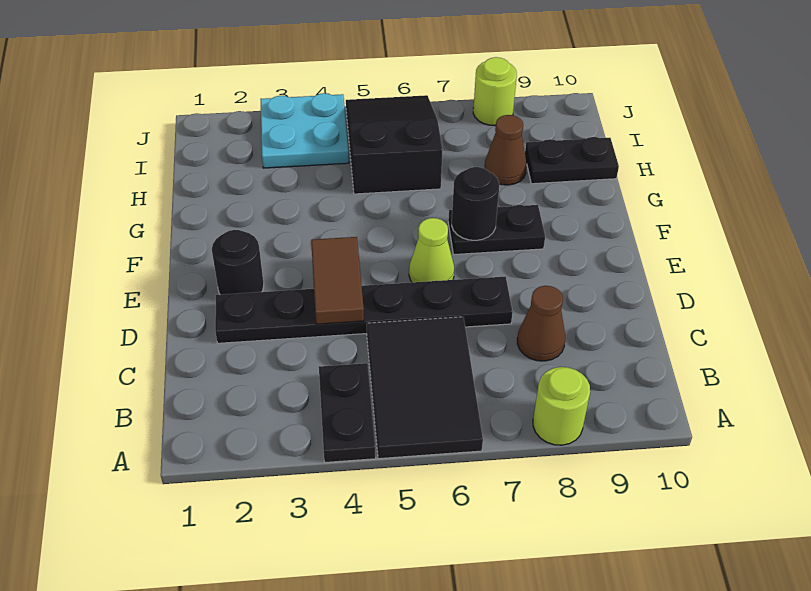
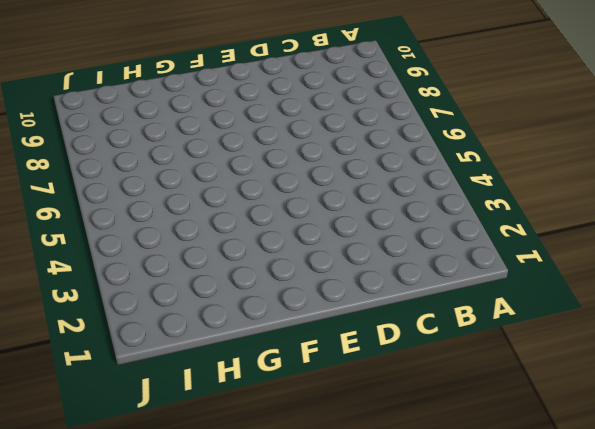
none -> black 1x2 plate [319,363,376,462]
none -> black 2x3 tile [367,317,483,459]
none -> lime 1x1 round brick [533,367,590,445]

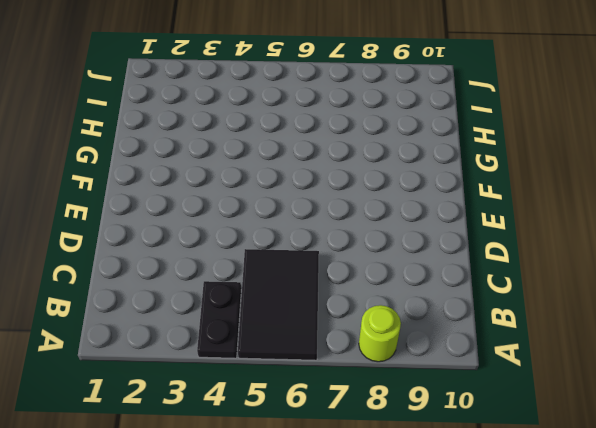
none -> brown 1x1 cone [517,286,565,361]
none -> black 1x6 plate [215,276,513,343]
none -> black 1x1 round brick [212,230,264,295]

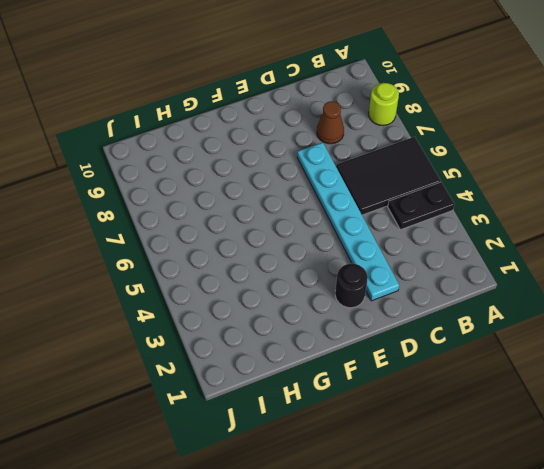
cyan 1x6 plate [297,142,399,301] -> black 1x6 plate [215,276,513,343]
none -> lime 1x1 cone [409,218,454,282]
none -> black 1x2 plate [448,205,545,255]
none -> black 2x3 slope [346,95,443,194]

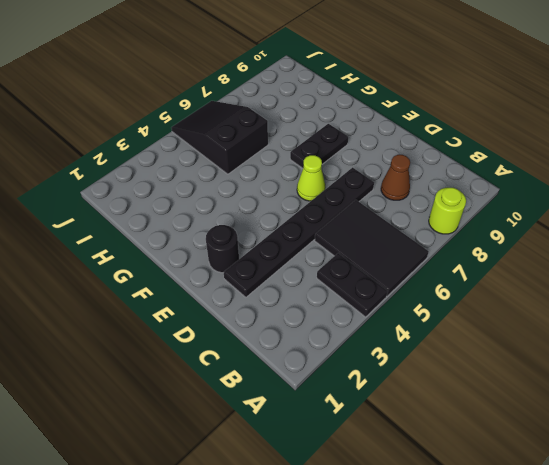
none -> brown 1x1 cone [485,115,527,185]
none -> black 1x2 plate [525,137,619,184]
none -> cyan 2x2 plate [261,93,349,168]

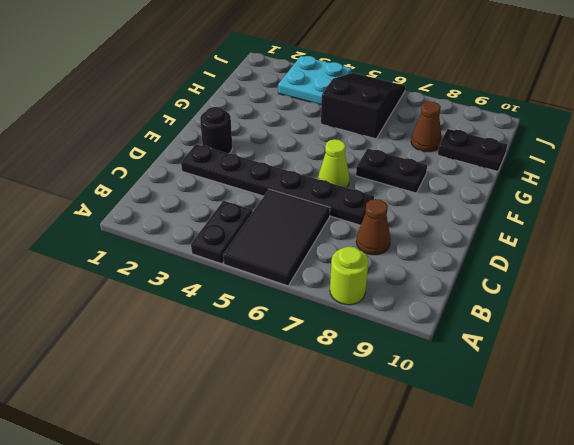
none -> lime 1x1 round brick [473,57,517,126]
none -> brown 1x2 tile [311,237,364,324]
none -> black 1x1 round brick [452,167,499,240]

